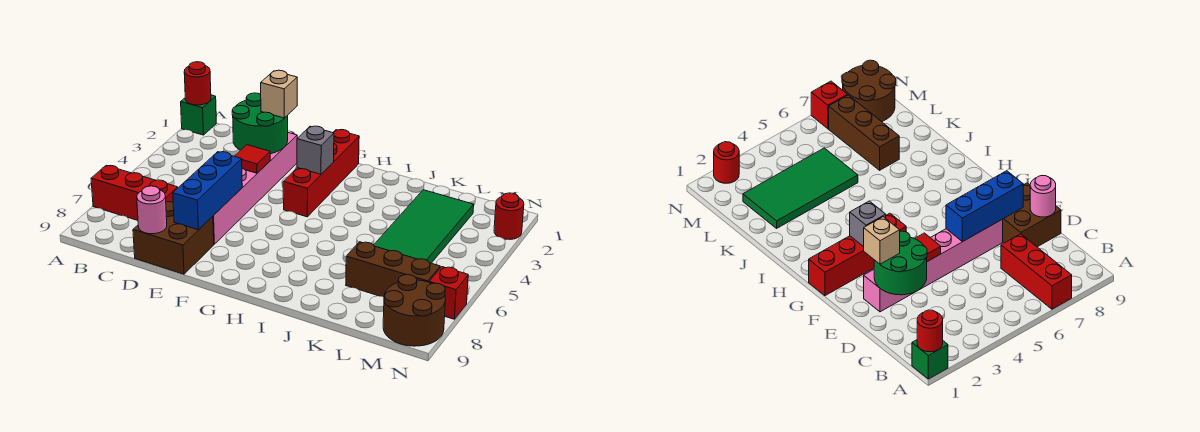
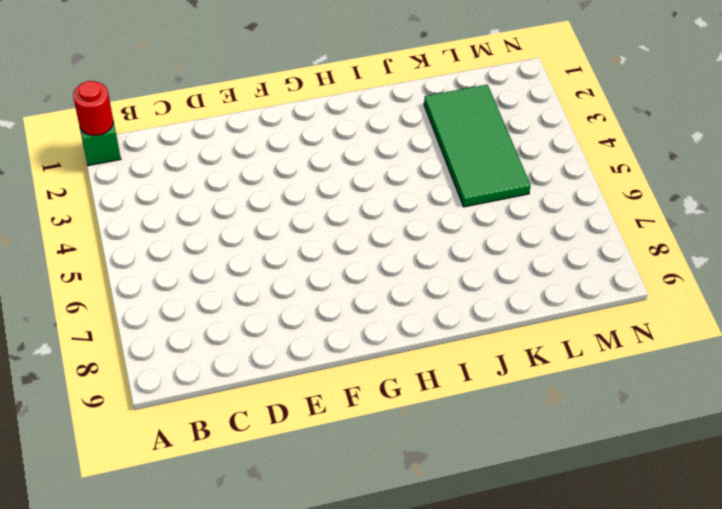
none -> red 1x3 brick [91,165,178,220]
none -> brown 2x2 brick [133,202,214,274]
none -> pink 1x6 brick [213,133,297,244]

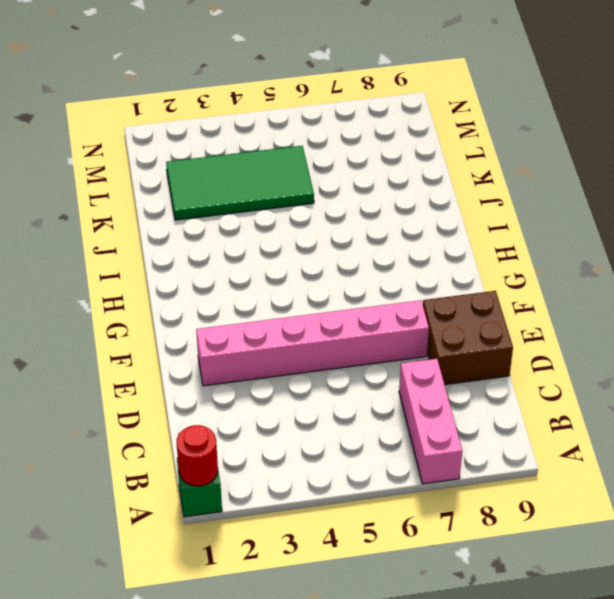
pink 1x3 brick [399,359,462,484] -> red 1x3 brick [91,165,178,220]
none -> red 1x4 brick [283,130,359,217]
none -> brown 1x3 brick [346,242,440,297]
none -> brown 2x2 round brick [383,275,445,346]

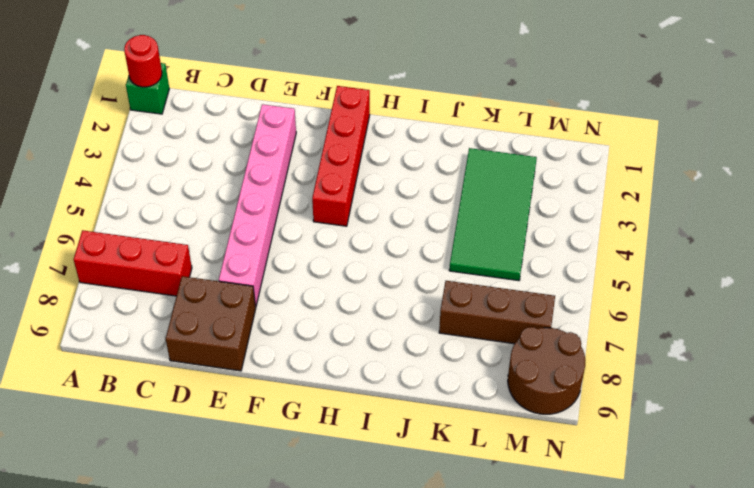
none -> red 1x1 round brick [494,193,524,240]
none -> red 1x1 brick [429,267,468,319]
none -> green 2x2 round brick [232,93,288,154]

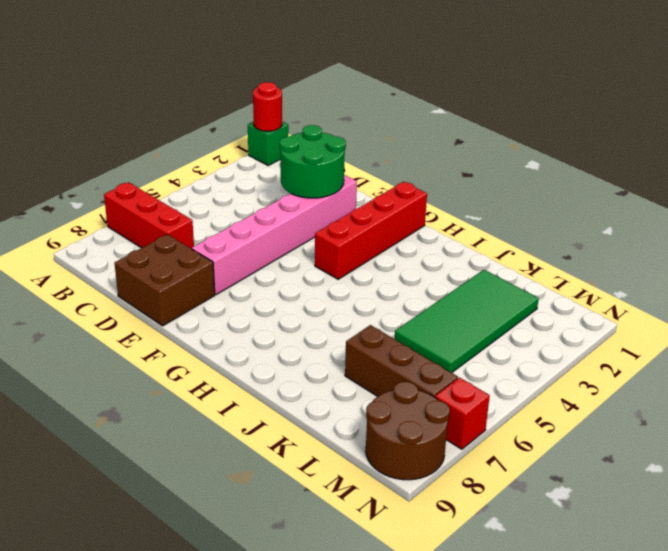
none -> red 1x1 round brick [494,193,524,240]
none -> pink 1x1 round brick [137,186,167,234]
none -> red 1x1 tile [234,145,270,173]

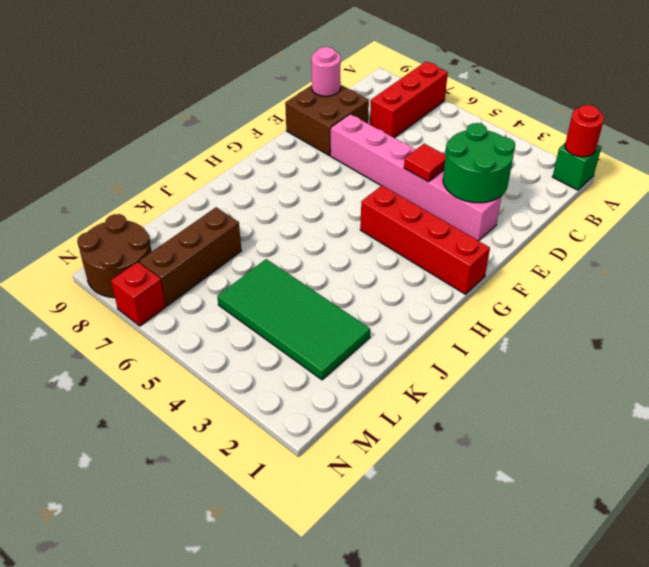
none -> red 1x1 round brick [494,193,524,240]
none -> blue 1x3 brick [173,152,242,230]
none -> grey 1x1 brick [297,126,334,174]

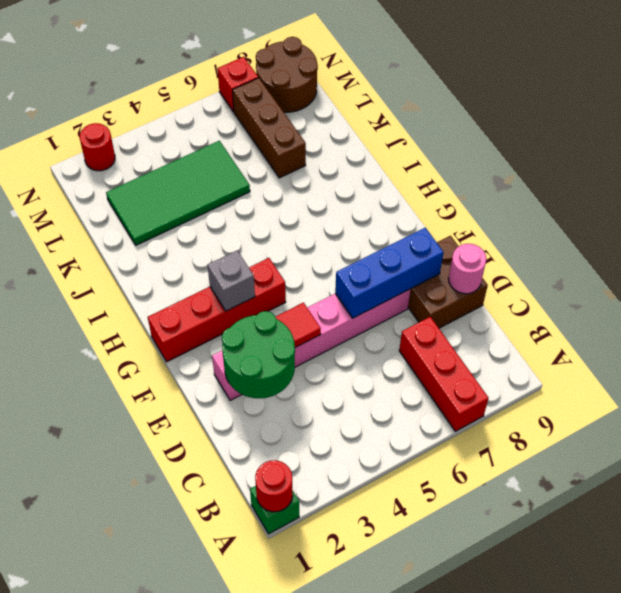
none -> tan 1x1 brick [261,70,297,118]

